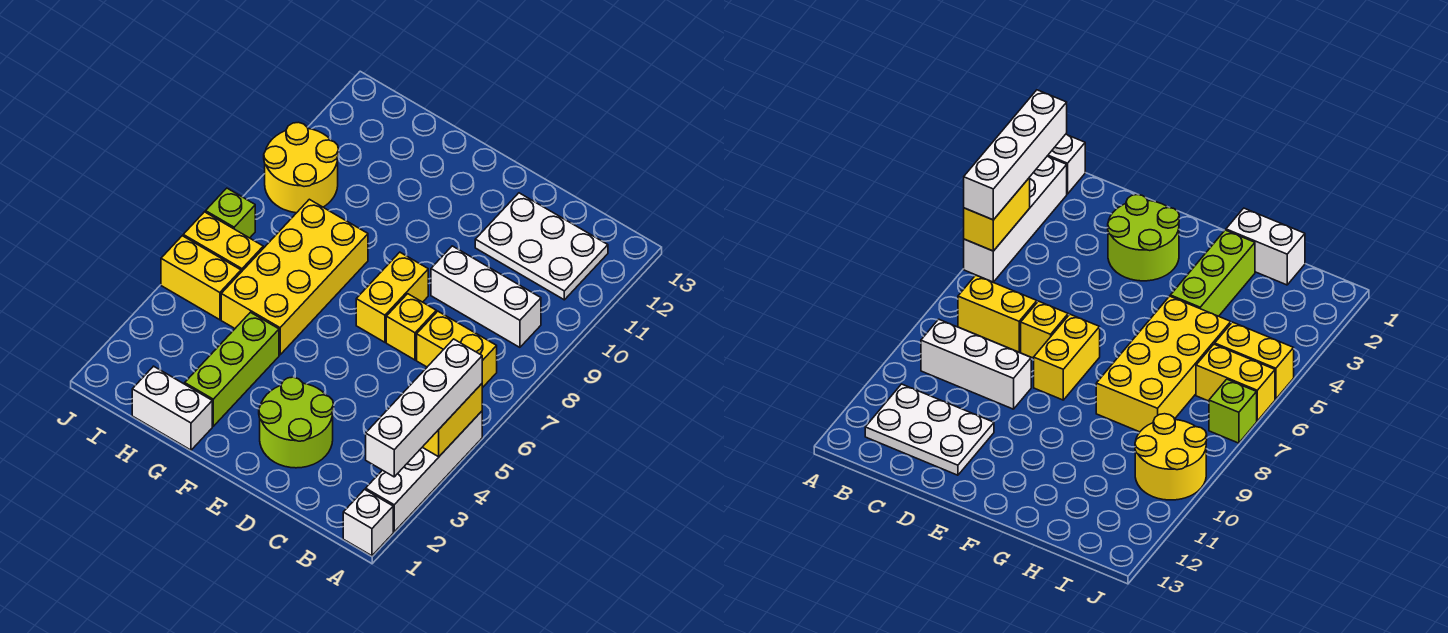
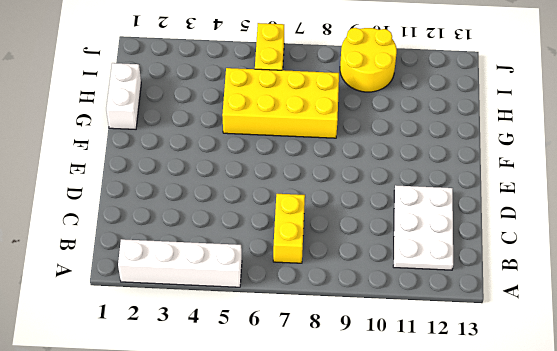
none -> white 1x1 brick [343,489,393,556]
none -> white 1x3 brick [431,246,541,347]
none -> lime 2x2 round brick [259,377,334,468]

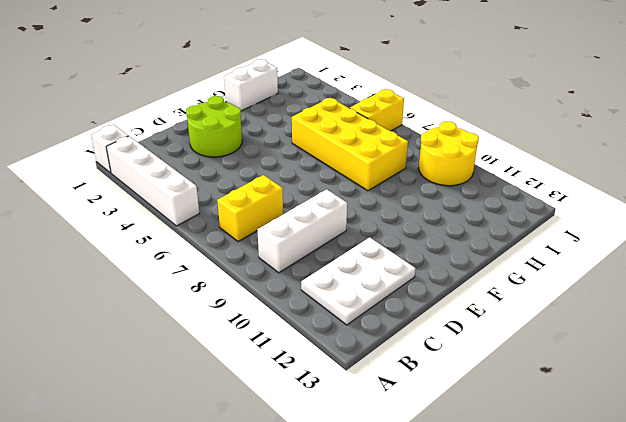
none -> yellow 1x1 brick [386,294,436,360]
none -> yellow 1x2 brick [356,252,428,342]
none -> lime 1x3 brick [185,312,279,426]

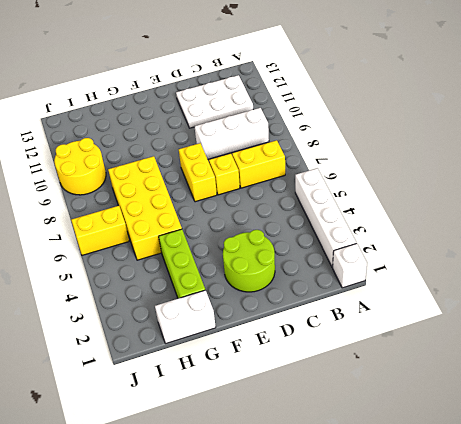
none -> yellow 1x2 brick [161,236,241,320]
none -> lime 1x1 brick [206,188,255,238]
none -> yellow 1x2 brick [423,384,482,457]

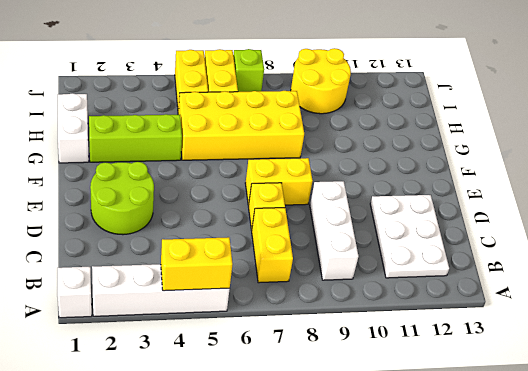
none -> white 1x4 brick [366,339,482,477]

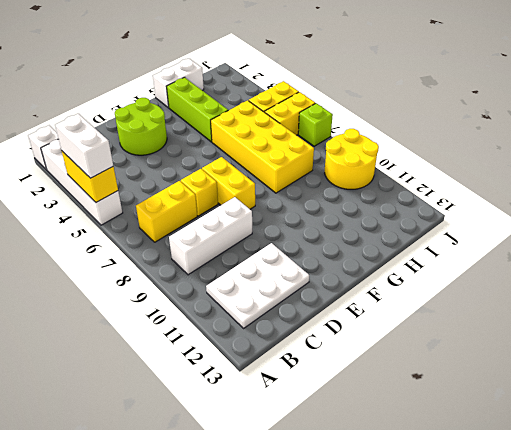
white 1x2 brick [55,114,113,178] -> white 1x4 brick [366,339,482,477]

